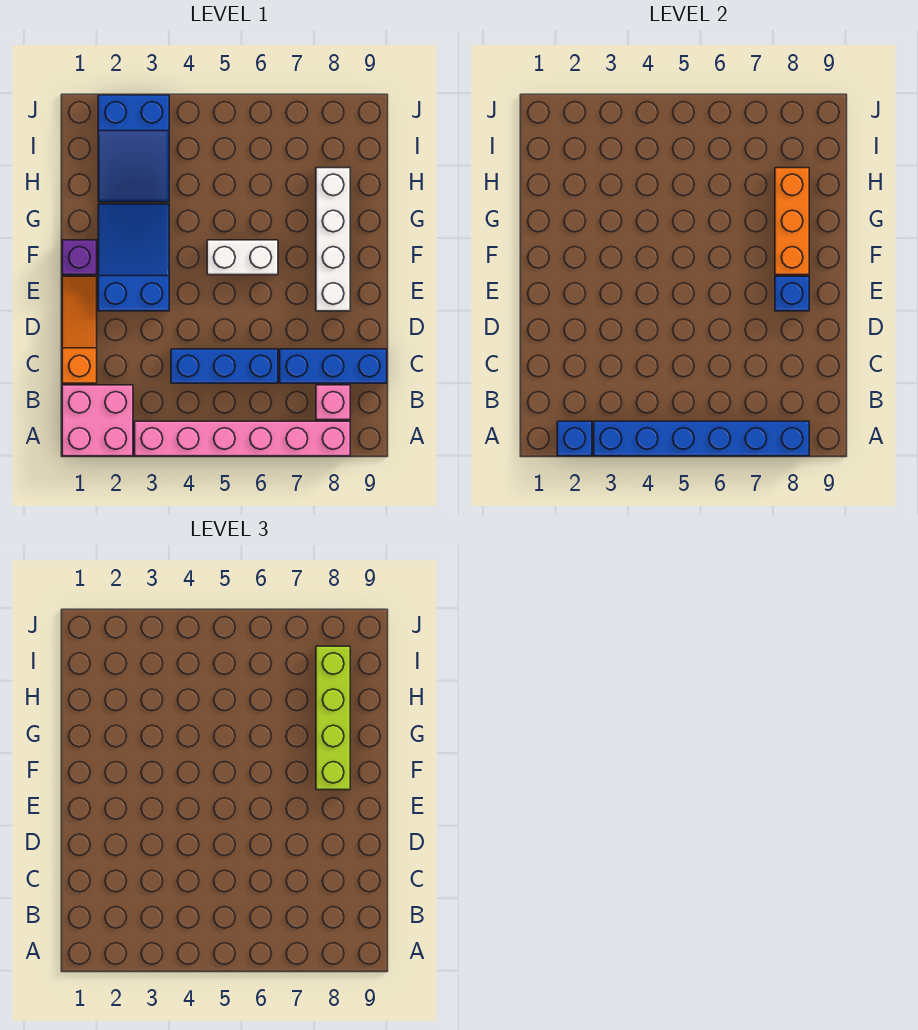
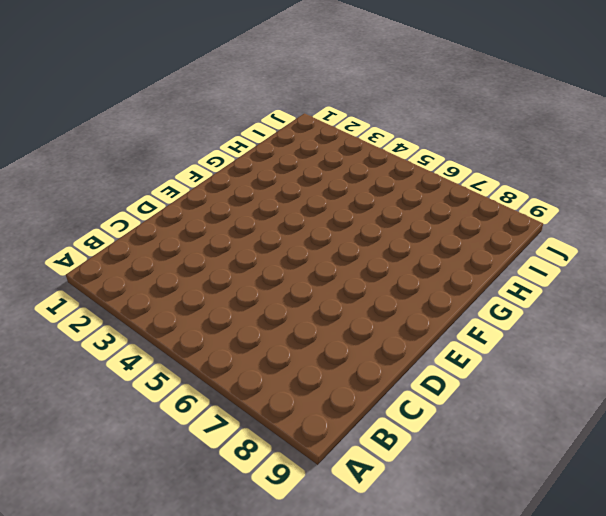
none -> pink 2x2 brick [62,385,133,456]
none -> pink 1x6 brick [135,421,350,456]
none -> pink 1x1 brick [316,385,350,420]

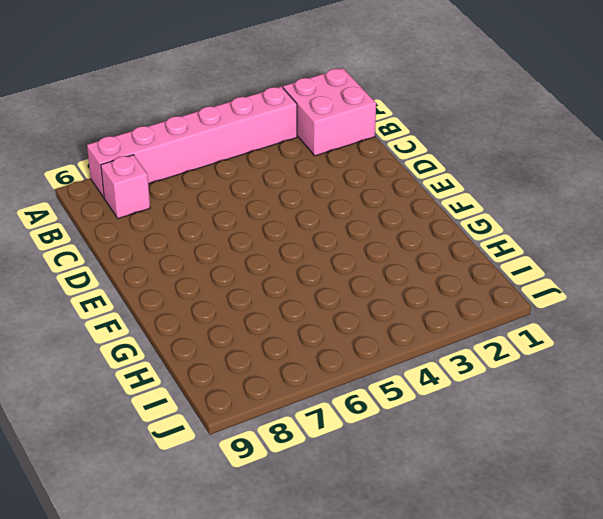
none -> orange 1x3 slope [62,276,97,383]
none -> blue 1x3 brick [171,349,278,383]
none -> blue 1x3 brick [280,349,387,383]

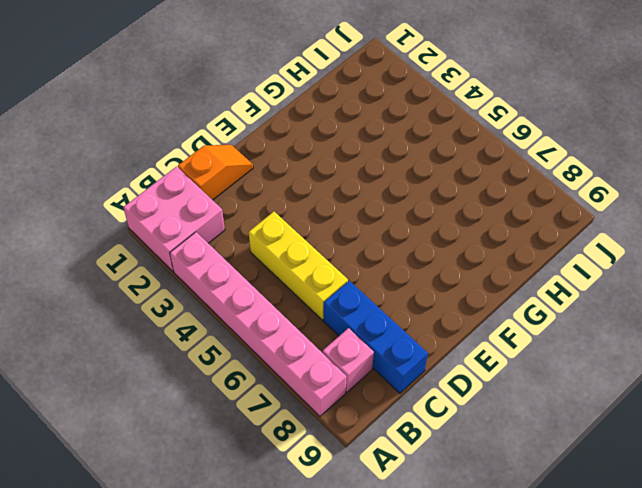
orange 1x2 slope [178,145,253,200] -> orange 1x3 slope [62,276,97,383]
yellow 1x3 brick [249,212,348,320] -> blue 1x3 brick [171,349,278,383]
none -> blue 2x3 slope [98,204,169,311]
none -> white 1x4 brick [316,168,350,311]
none -> purple 1x1 brick [62,240,97,275]

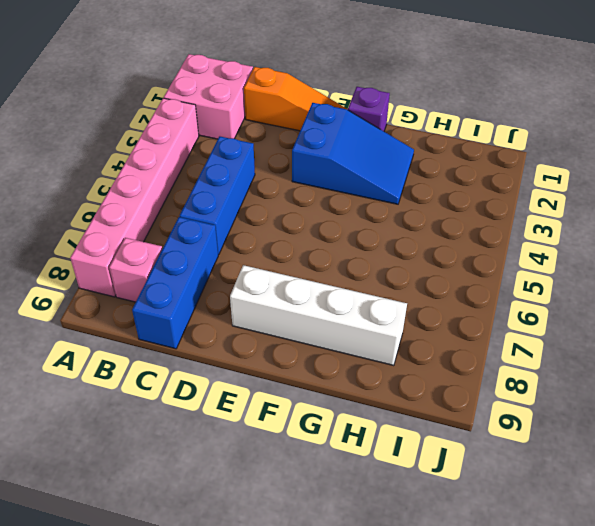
none -> white 1x2 brick [207,240,278,275]
none -> blue 2x3 slope [98,95,169,202]
none -> blue 1x1 brick [557,421,592,456]

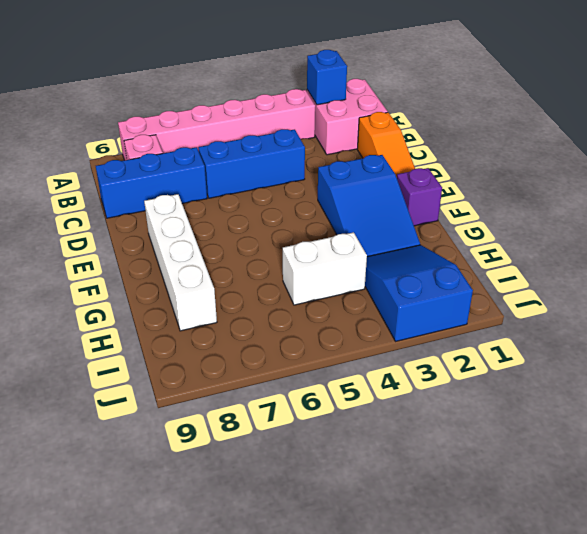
white 1x2 brick [283,232,367,305] -> white 1x2 brick moved to [207,240,278,275]
none -> blue 1x6 brick [594,421,809,456]
none -> blue 1x1 brick [775,276,809,311]
none -> orange 1x3 brick [775,168,809,275]

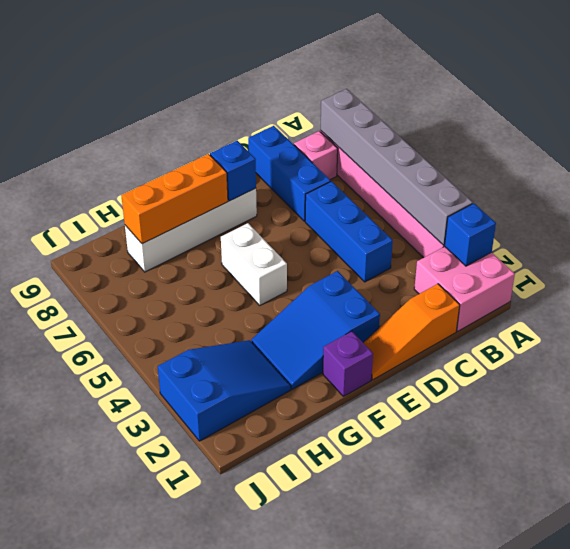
grey 1x6 brick [321,89,473,245] -> blue 1x6 brick [594,421,809,456]
none -> lime 1x4 brick [316,646,350,790]

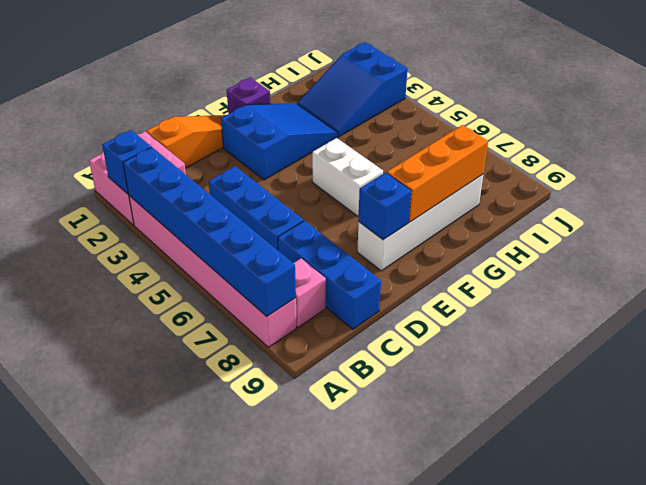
none -> lime 1x4 brick [316,646,350,790]

